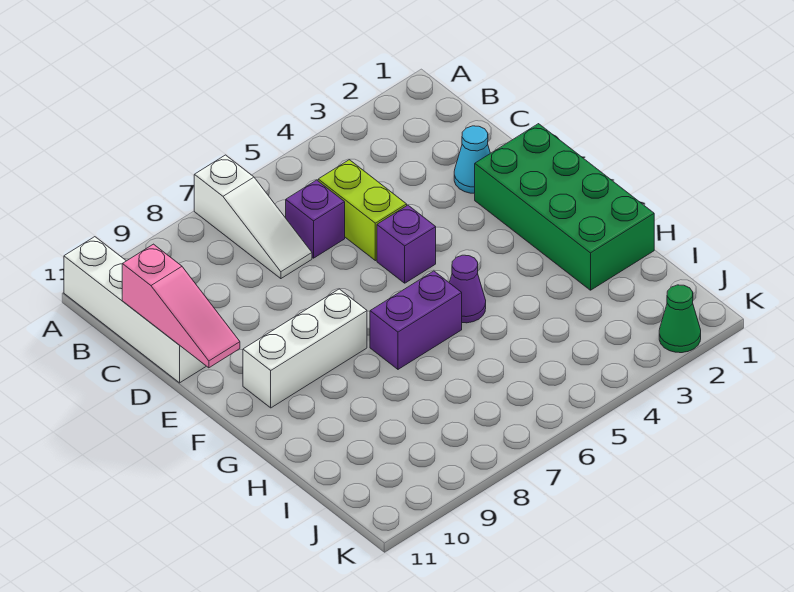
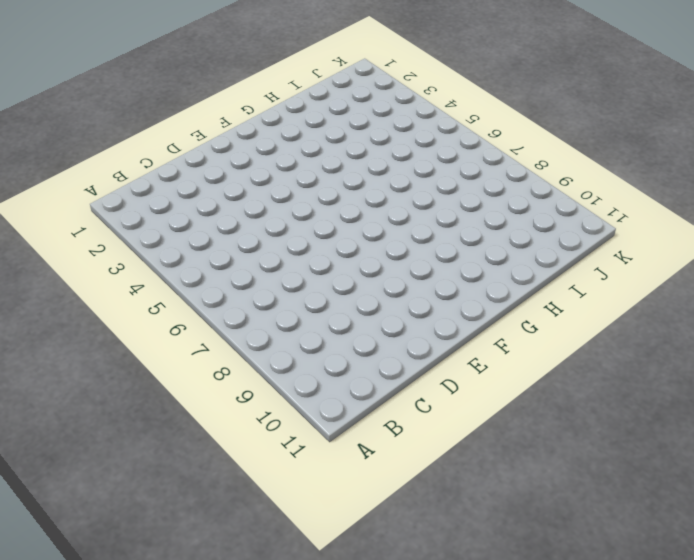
none -> white 1x3 slope [194,155,312,279]
none -> white 1x4 brick [64,237,206,383]
none -> lime 1x2 brick [318,160,407,261]

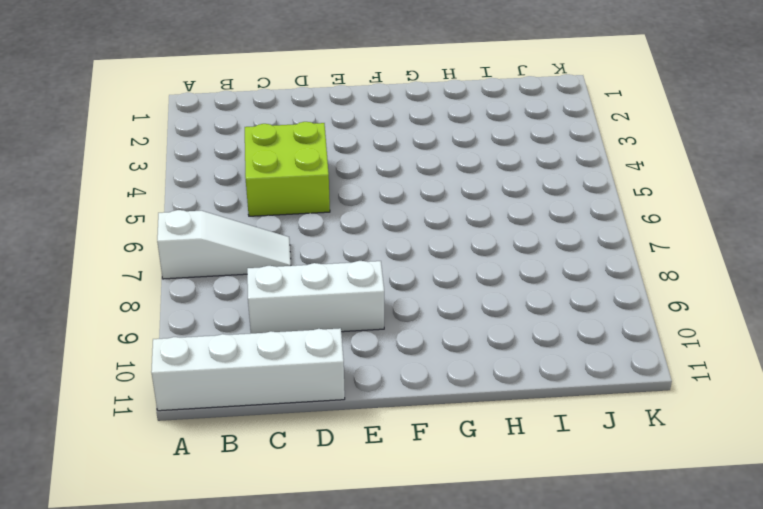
lime 2x2 brick [245,122,330,216] -> lime 1x2 brick [318,160,407,261]
white 1x3 brick [247,261,384,333] -> white 1x3 brick turned to [243,289,367,408]
none -> purple 1x1 brick [286,180,345,258]
none -> cyan 1x1 cone [454,126,490,193]
none -> green 2x4 brick [475,124,654,290]

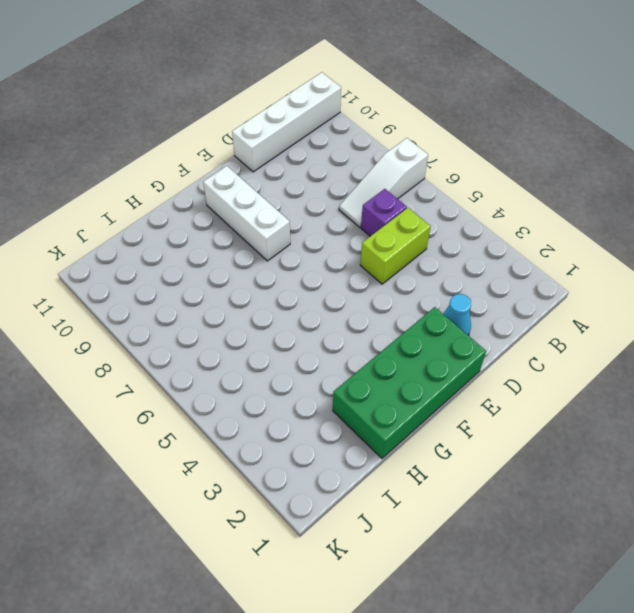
none -> purple 1x1 brick [377,205,436,283]
none -> purple 1x1 cone [449,255,486,323]
none -> purple 1x2 brick [370,271,462,369]

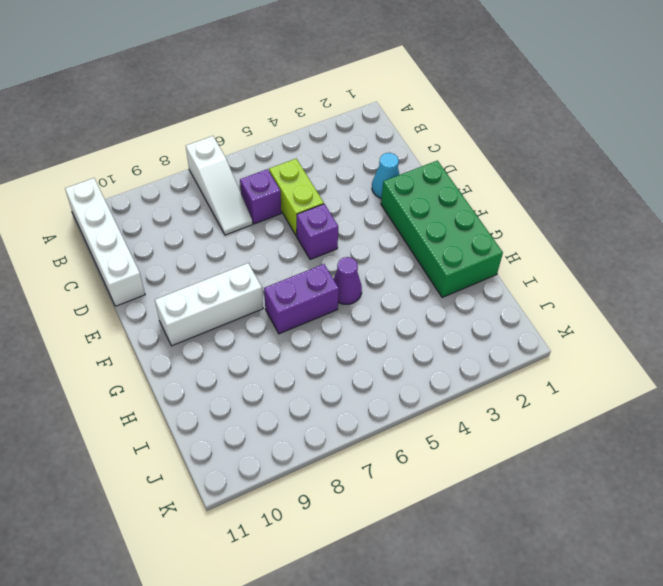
none -> green 1x1 cone [659,285,701,353]
none -> pink 1x3 slope [122,244,240,368]

